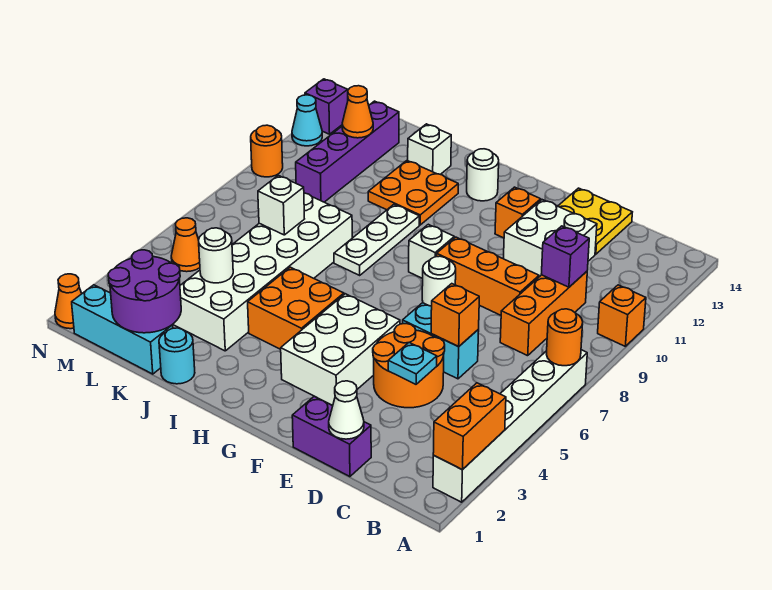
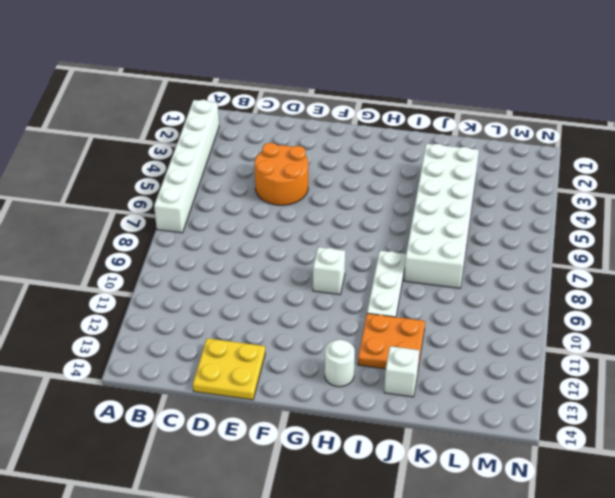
none -> orange 1x1 brick [598,285,646,346]
none -> orange 1x3 brick [500,272,587,356]
none -> purple 1x2 brick [292,396,371,477]
none -> cyan 1x2 brick [403,303,479,379]

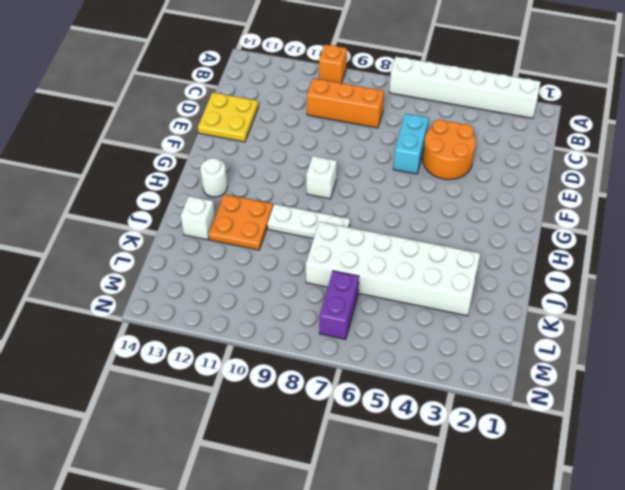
purple 1x2 brick [319,271,359,339] -> purple 1x2 brick moved to [292,396,371,477]
none -> orange 1x3 brick [437,237,539,315]
none -> white 2x2 brick [503,200,597,277]
none -> white 2x3 brick [281,294,400,406]
none -> white 1x1 round brick [422,256,456,306]

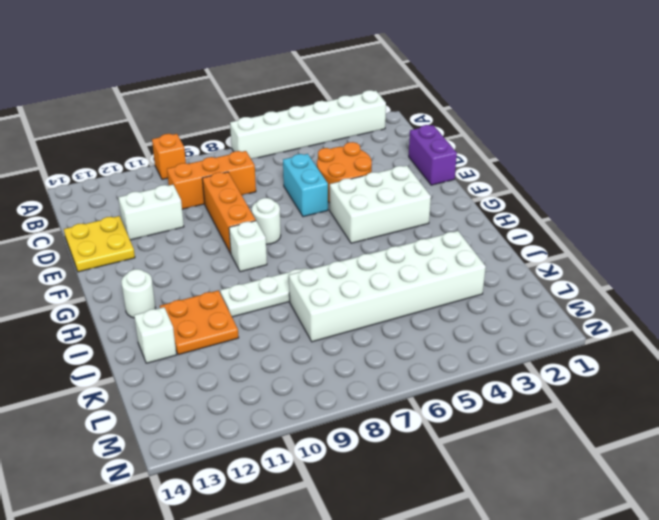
white 1x2 brick [118,185,184,240] -> white 2x2 brick [503,200,597,277]
none -> orange 1x1 brick [495,187,541,238]
none -> orange 2x2 brick [248,267,344,349]
none -> cyan 1x1 round brick [159,328,195,384]
none -> cyan 1x3 brick [72,285,173,374]

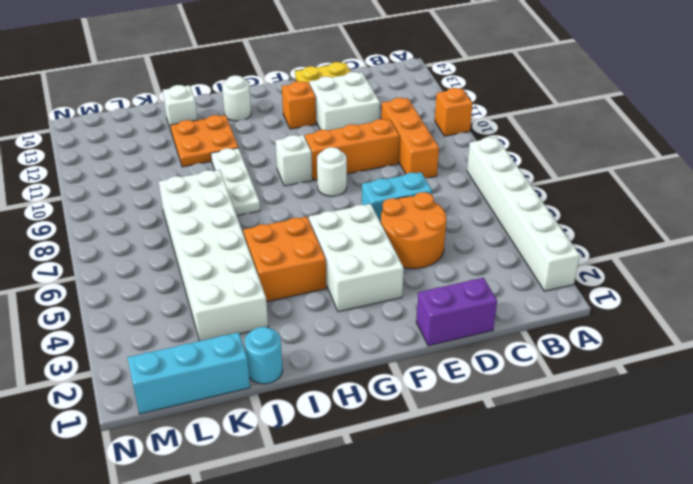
none -> purple 1x4 brick [296,101,399,202]
none -> orange 1x1 cone [171,218,200,272]
none -> orange 1x1 cone [55,274,82,329]
none -> orange 1x1 round brick [251,125,283,177]

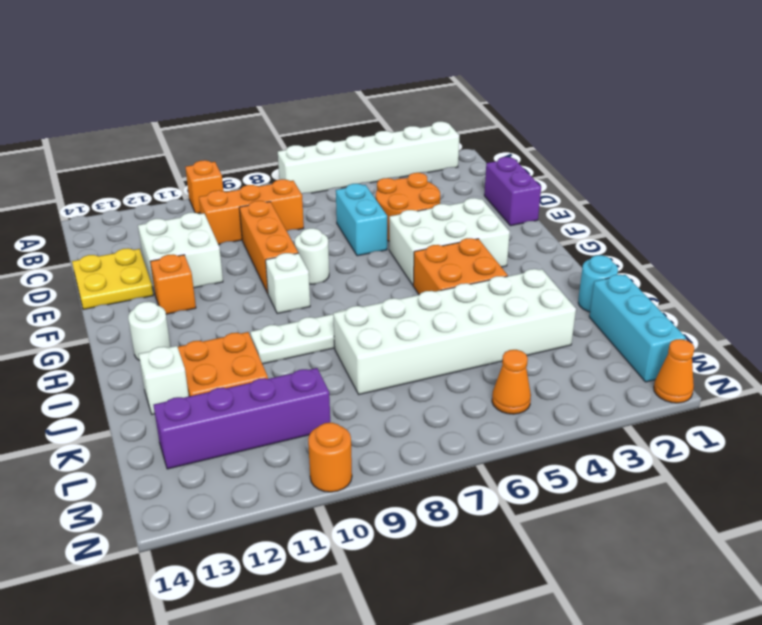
none -> cyan 1x1 cone [292,95,322,146]
none -> purple 1x1 brick [305,79,348,134]
none -> orange 1x2 brick [433,383,506,470]
none -> orange 1x1 round brick [547,309,583,366]

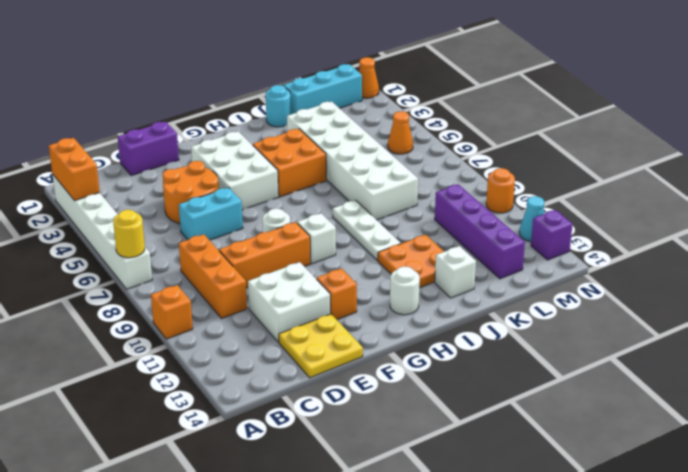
yellow 1x1 round brick [113,210,145,258] -> orange 1x1 round brick [547,309,583,366]
none -> purple 1x1 brick [541,226,589,287]
none -> white 1x1 cone [329,381,364,439]
none -> cyan 1x1 plate [388,342,437,384]
none -> orange 1x1 brick [431,284,479,347]

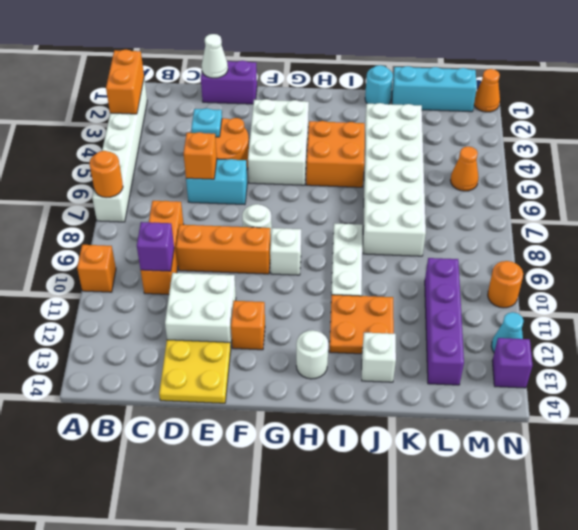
none -> purple 2x2 round brick [108,250,181,333]
none -> white 1x1 round brick [199,228,233,283]
none -> white 1x1 brick [258,175,304,235]
none -> orange 1x1 cone [342,86,373,138]

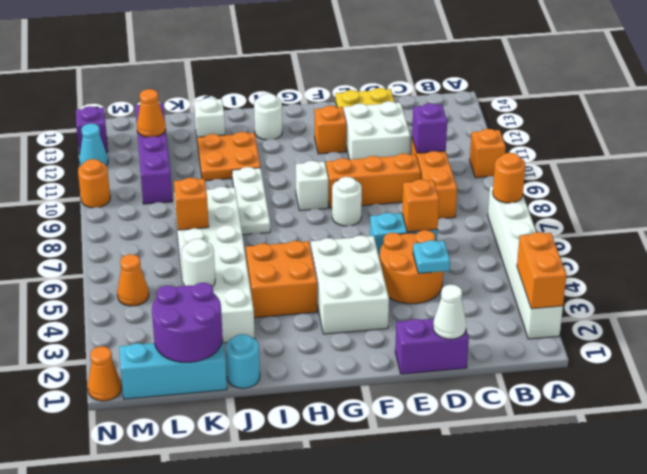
orange 1x1 brick [174,178,209,230] -> white 1x1 brick [258,175,304,235]

